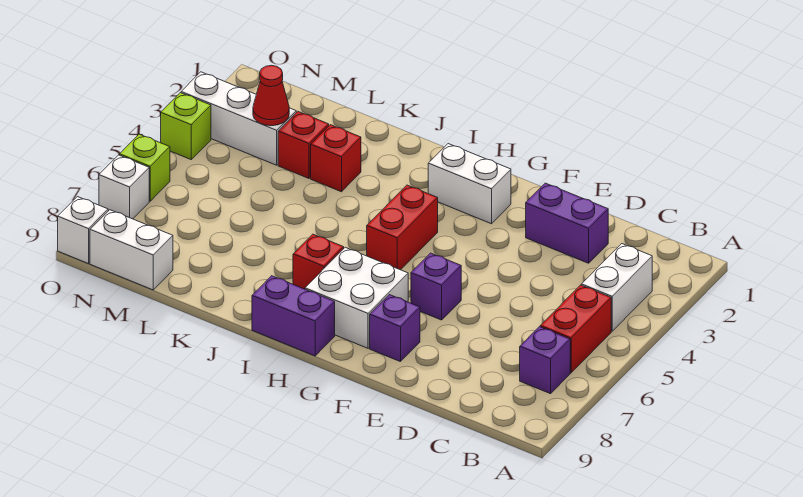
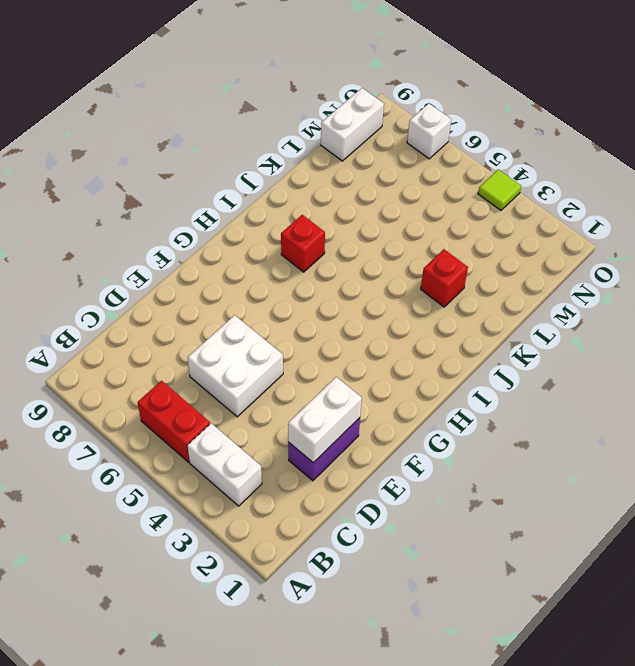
white 1x2 brick [288,377,362,463] -> white 1x2 brick moved to [428,144,511,224]
white 2x2 brick [188,315,283,417] -> white 2x2 brick moved to [305,247,408,348]
lime 1x1 tile [478,170,521,210] -> lime 1x1 brick [161,93,211,159]
none -> purple 1x1 brick [520,327,570,394]
none -> purple 1x1 brick [411,253,461,320]
none -> purple 1x1 brick [370,295,420,362]

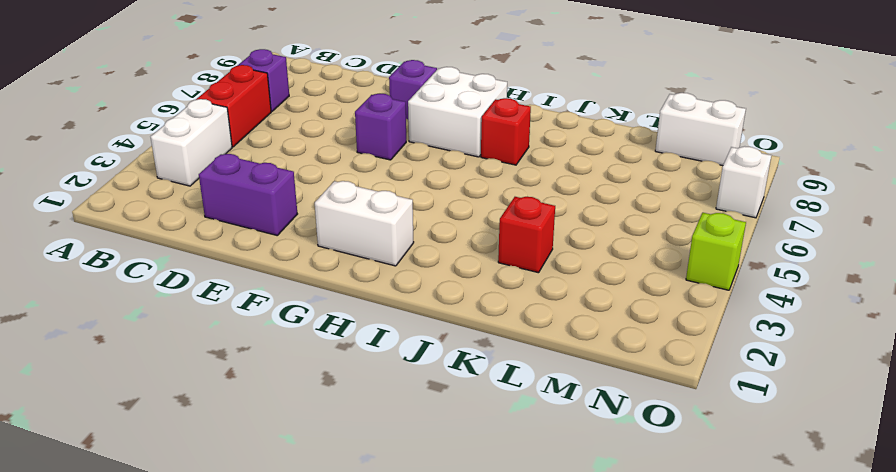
none -> red 1x2 brick [367,185,438,270]
none -> purple 1x2 brick [252,276,335,356]
none -> red 1x1 brick [278,112,329,178]

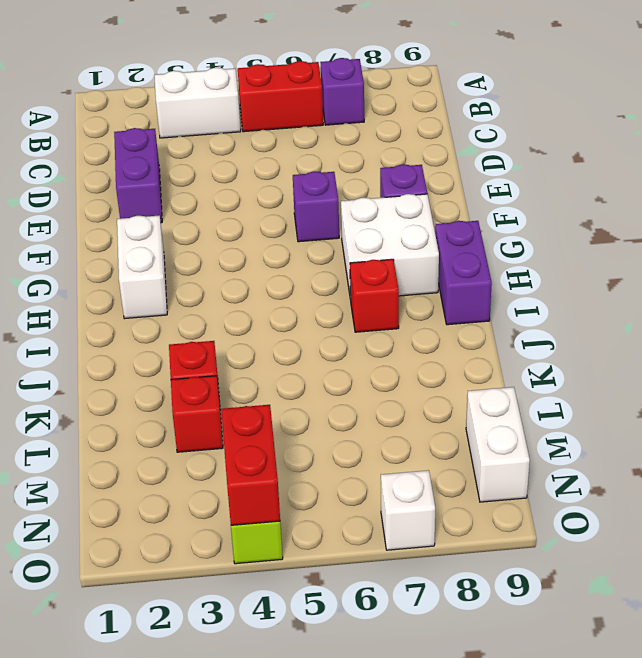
red 1x2 brick [221,405,280,525] -> red 1x2 brick turned to [367,185,438,270]
none -> white 1x3 brick [181,72,296,165]
none -> lime 1x1 brick [119,134,170,201]
none -> white 1x1 brick [58,197,108,264]

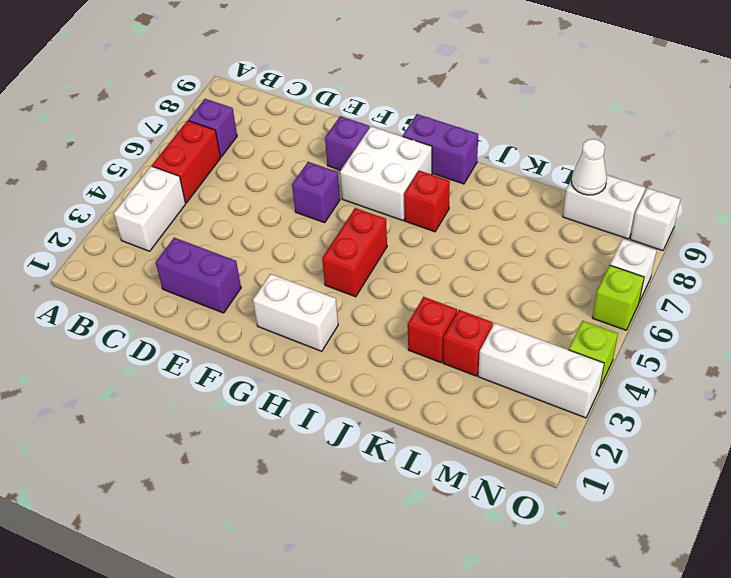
white 1x1 cone [571,139,607,195] -> none
none -> red 1x1 cone [253,65,289,126]

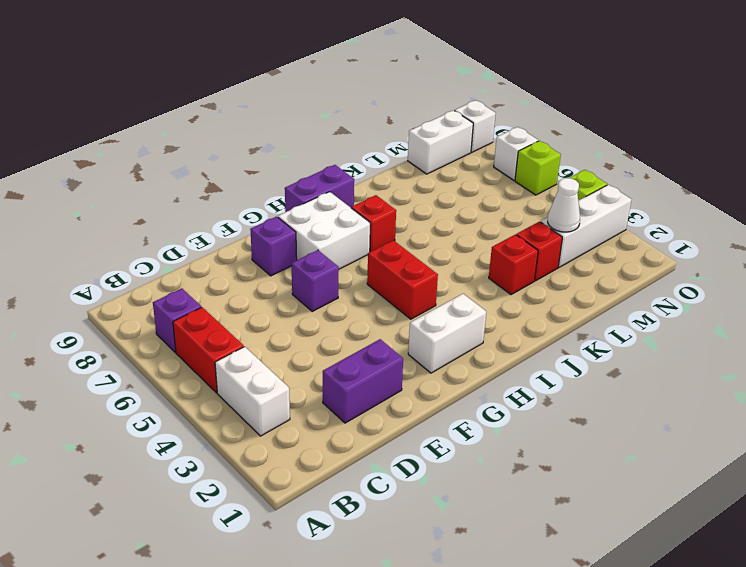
white 1x1 cone [548,178,580,232] -> red 1x1 cone [253,65,289,126]

